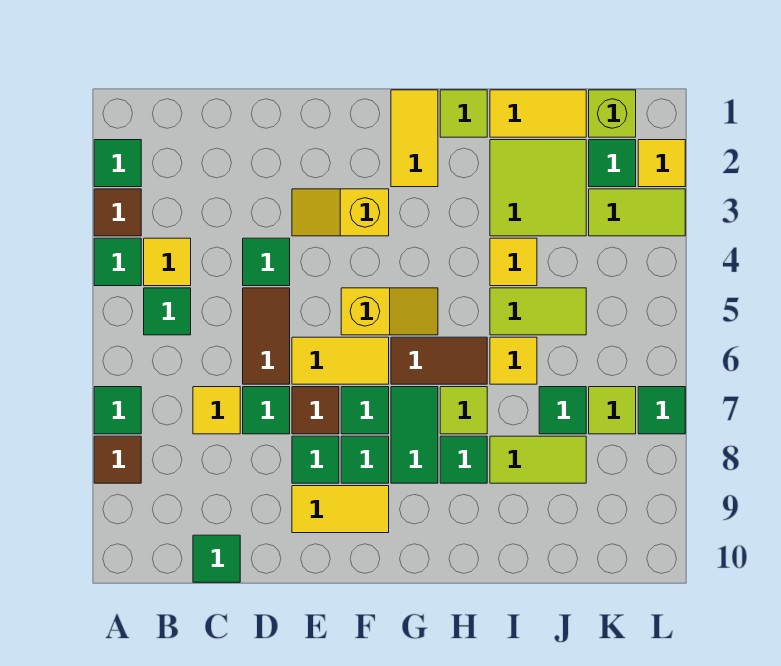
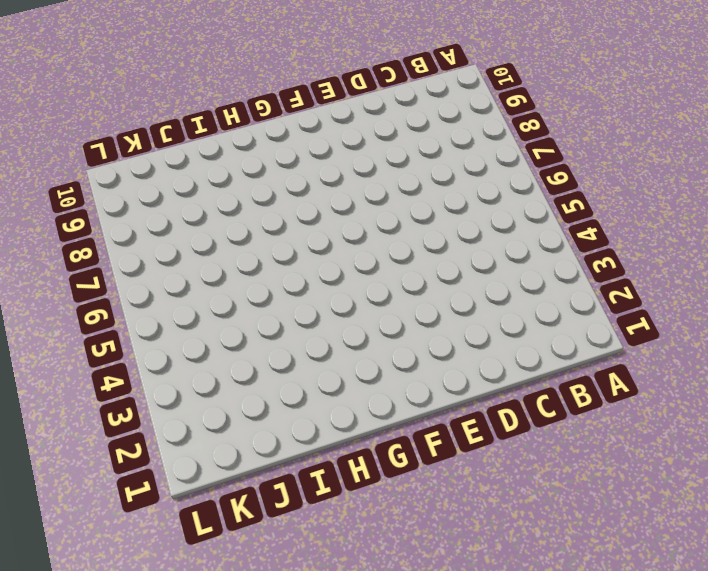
none -> green 1x1 tile [94,140,141,187]
none -> brown 1x1 tile [94,189,141,236]
none -> green 1x1 tile [94,238,141,286]
none -> green 1x1 tile [94,387,141,434]

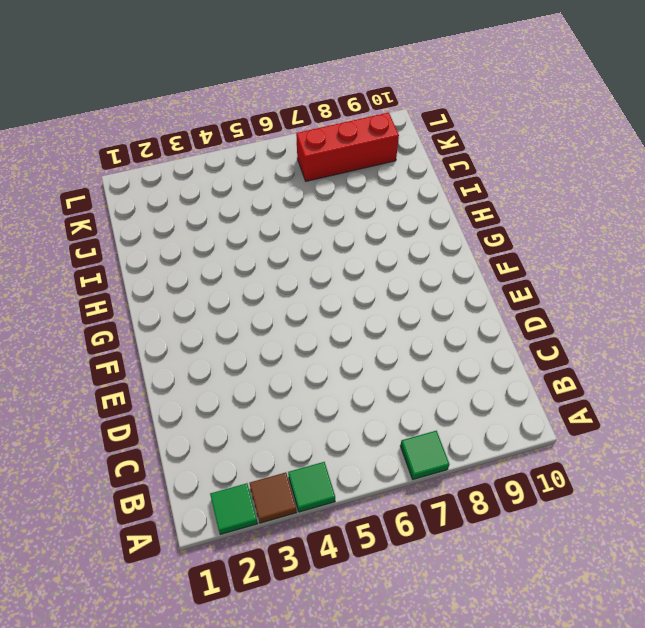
red 1x3 brick [296,113,399,181] -> lime 1x1 tile [589,387,636,434]
none -> brown 1x1 tile [94,436,141,483]
none -> yellow 1x1 tile [144,238,191,286]
none -> green 1x1 tile [144,288,191,335]
none -> yellow 1x1 tile [193,387,240,434]

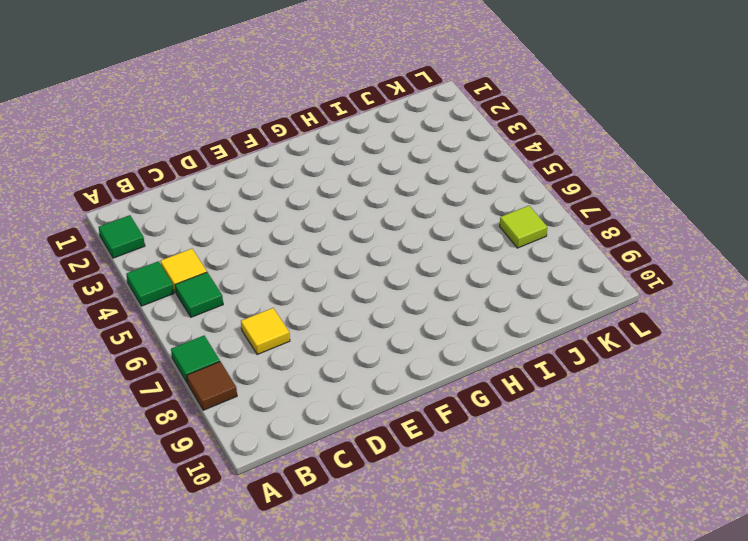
none -> brown 1x1 tile [94,189,141,236]
none -> green 1x1 tile [193,535,240,582]
none -> green 1x1 tile [243,238,290,286]
none -> brown 1x2 tile [243,288,290,384]

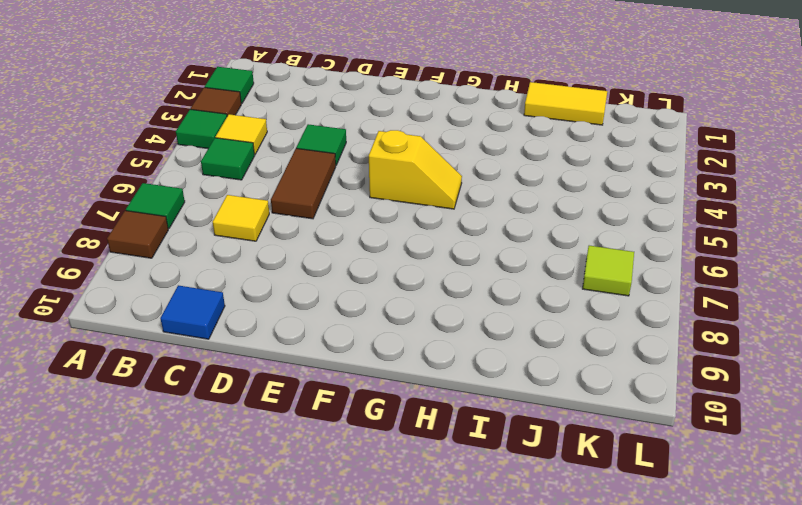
blue 1x1 tile [160,285,225,339] -> green 1x1 tile [193,535,240,582]
none -> green 1x1 tile [243,387,290,434]
none -> yellow 1x2 slope [292,189,389,236]
none -> yellow 1x2 tile [292,337,389,384]
none -> brown 1x1 tile [292,387,339,434]

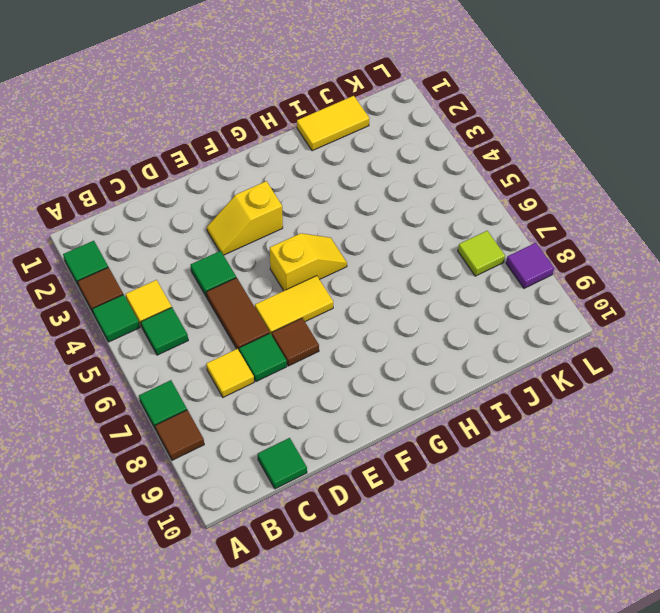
purple 1x1 tile [506,243,554,288] -> none
none -> green 1x1 tile [292,436,339,483]
none -> yellow 1x2 tile [292,486,389,533]
none -> green 1x1 tile [341,387,389,434]
none -> green 1x1 tile [341,436,389,483]

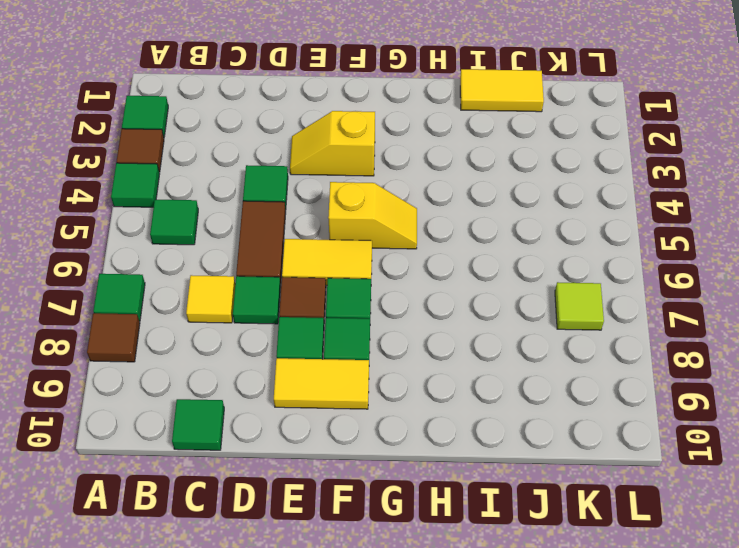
none -> yellow 1x1 tile [144,238,191,286]
none -> yellow 1x2 tile [391,90,438,187]
none -> brown 1x2 tile [391,337,487,384]
none -> green 1x2 tile [391,387,438,483]

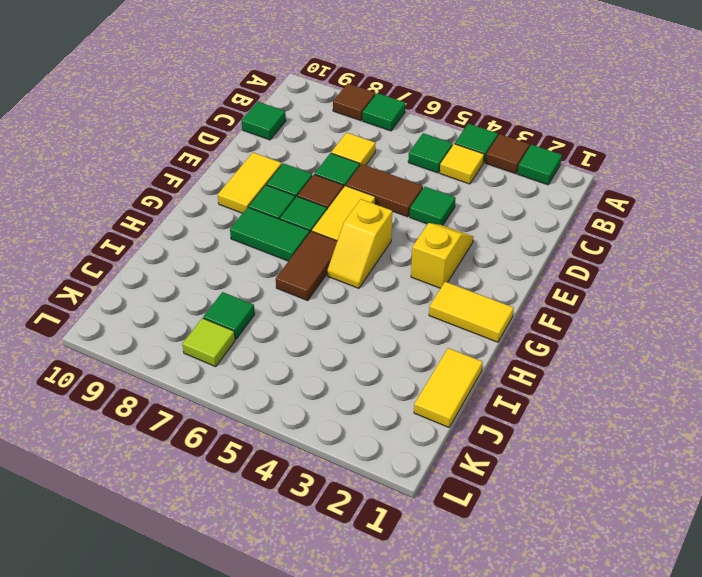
none -> lime 1x1 tile [440,90,487,137]
none -> lime 1x1 tile [440,387,487,434]
none -> green 1x1 tile [440,436,487,483]
none -> lime 2x2 tile [490,140,586,236]

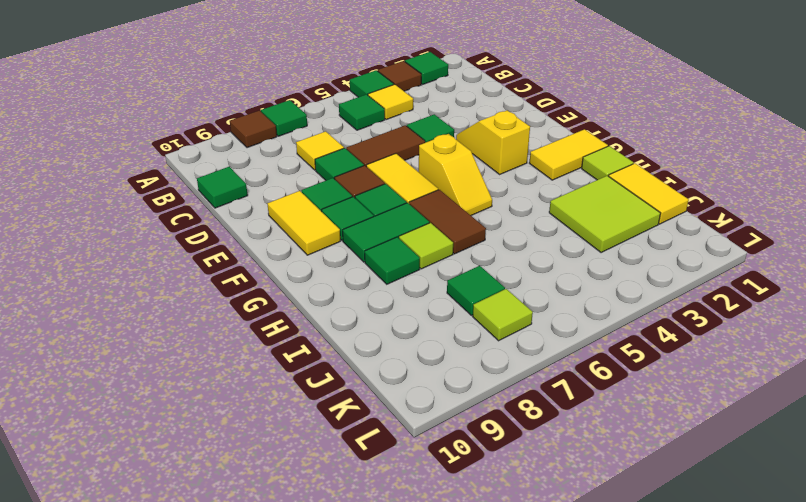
none -> yellow 1x1 tile [490,238,537,286]
none -> lime 1x2 tile [490,288,586,335]
none -> yellow 1x1 tile [490,337,537,384]
none -> lime 1x2 tile [490,436,586,483]

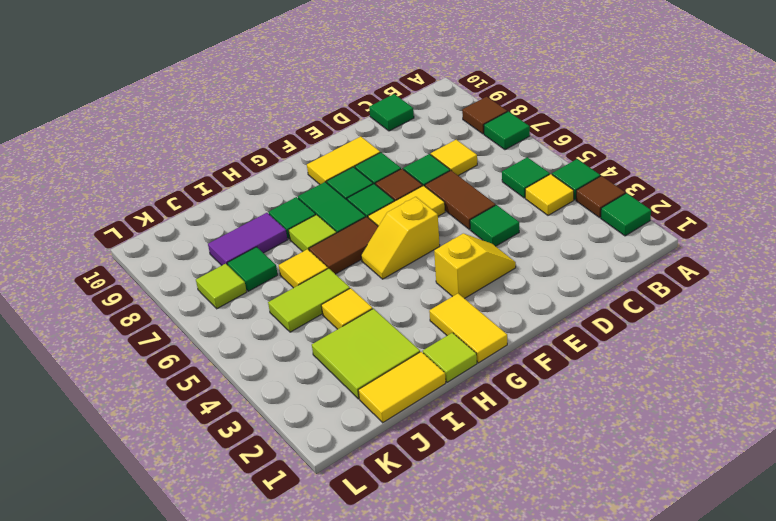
purple 1x2 tile [208,213,288,265] -> lime 1x2 tile [490,436,586,483]
none -> lime 1x1 brick [589,90,636,137]
none -> green 1x1 tile [589,140,636,187]
none -> lime 1x2 tile [589,189,685,236]
none -> yellow 1x1 tile [638,140,685,187]

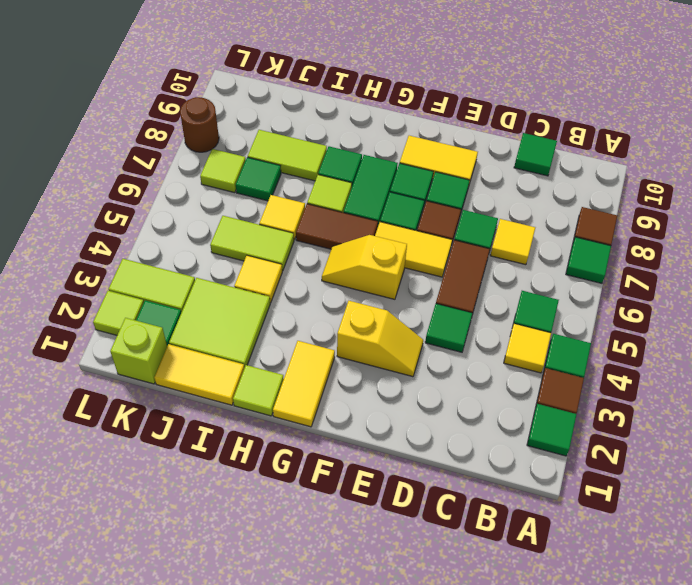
lime 1x1 tile [93,291,144,335] -> yellow 1x1 tile [638,140,685,187]
brown 1x1 round brick [180,97,219,152] -> none
none -> green 1x1 tile [638,387,685,434]

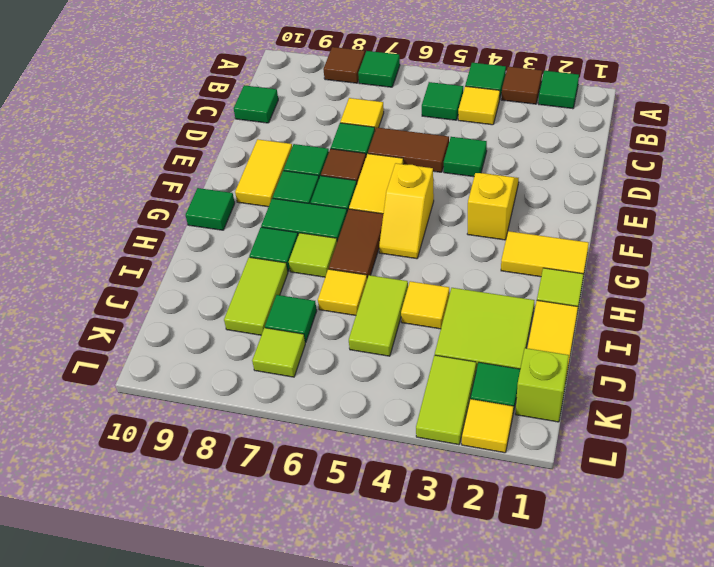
green 1x1 tile [185,188,235,230] -> green 1x1 tile moved to [638,387,685,434]

